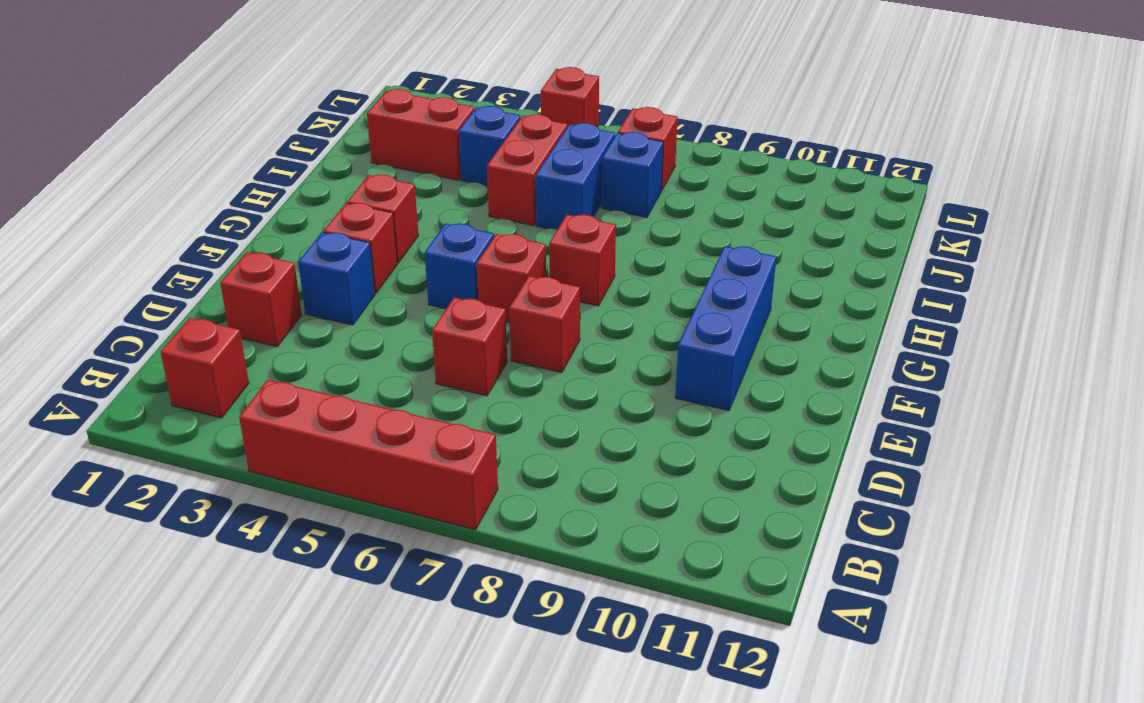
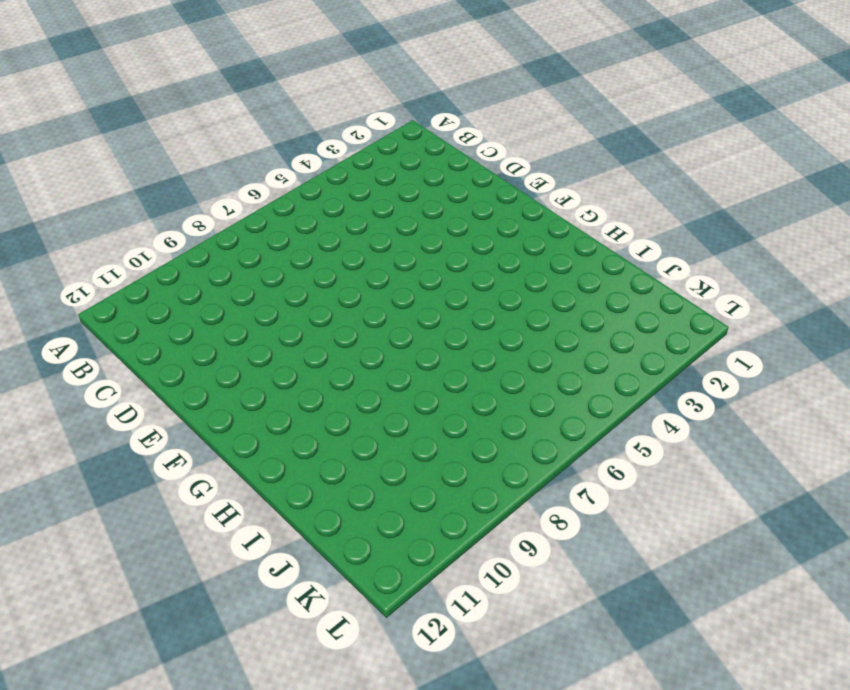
none -> red 1x4 brick [239,380,498,530]
none -> red 1x1 brick [161,318,249,418]
none -> red 1x1 brick [220,252,302,347]

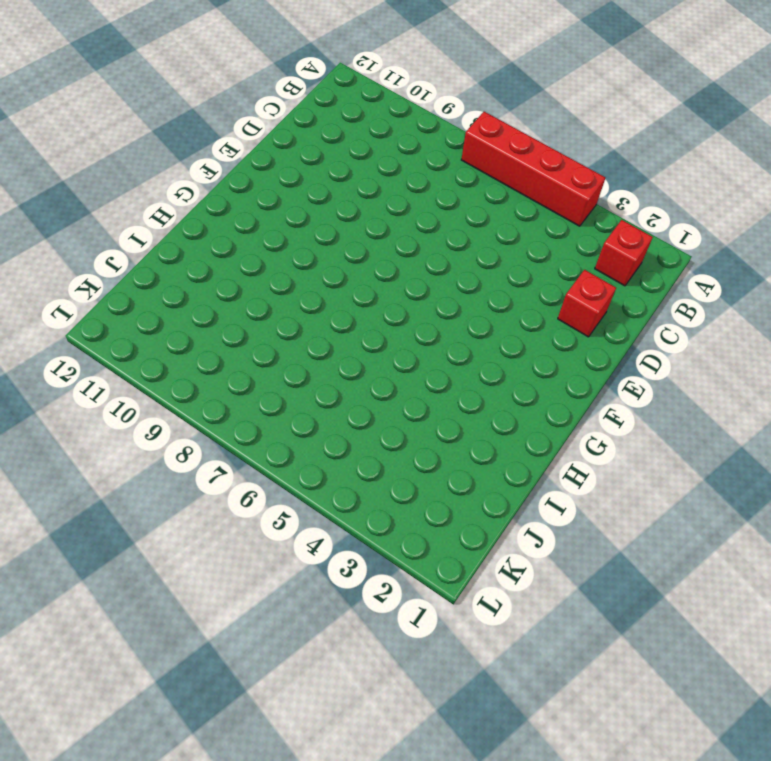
none -> red 1x1 brick [432,298,507,396]
none -> blue 1x1 brick [298,232,375,325]
none -> red 1x1 brick [509,276,580,373]

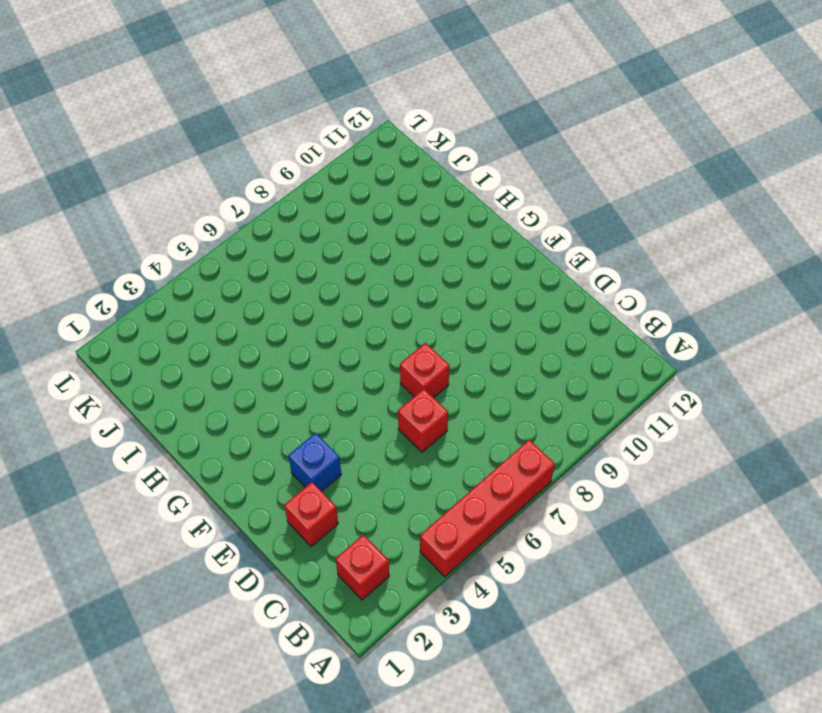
none -> blue 1x3 brick [675,246,776,410]
none -> red 1x1 brick [323,203,397,293]
none -> blue 1x1 brick [425,223,494,308]

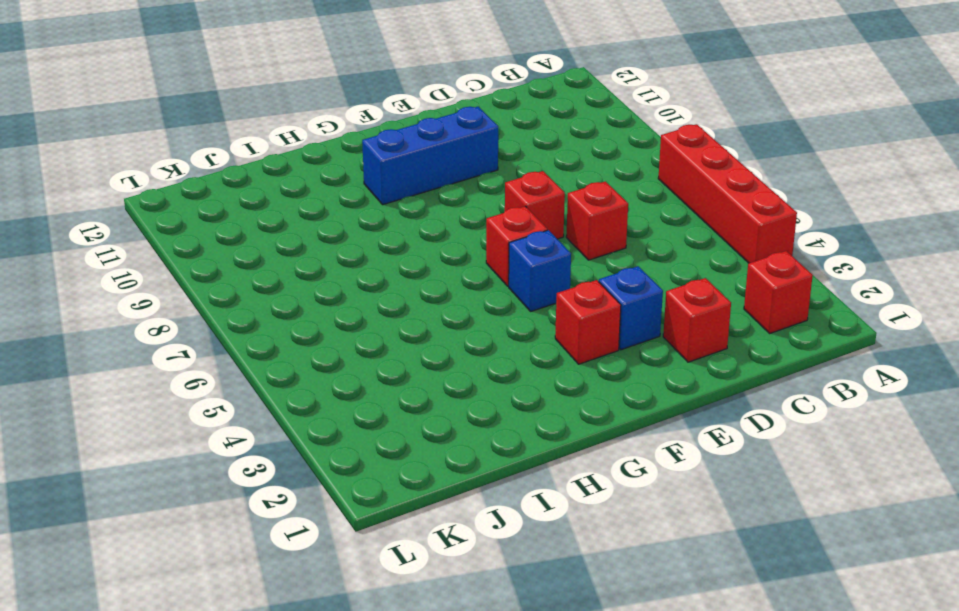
none -> red 1x1 brick [347,174,419,263]
none -> red 1x1 brick [549,214,616,306]
none -> red 1x2 brick [487,114,567,226]

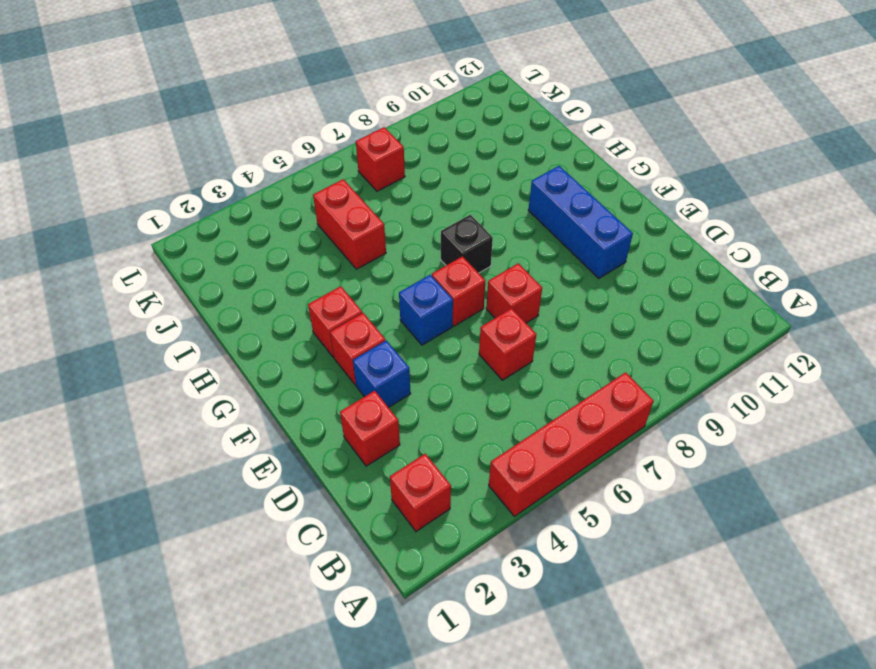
black 1x1 brick [441,215,493,273] -> red 1x1 brick [549,214,616,306]
none -> blue 1x2 brick [536,123,615,229]
none -> red 1x2 brick [367,89,474,180]
none -> blue 1x1 brick [459,106,521,186]

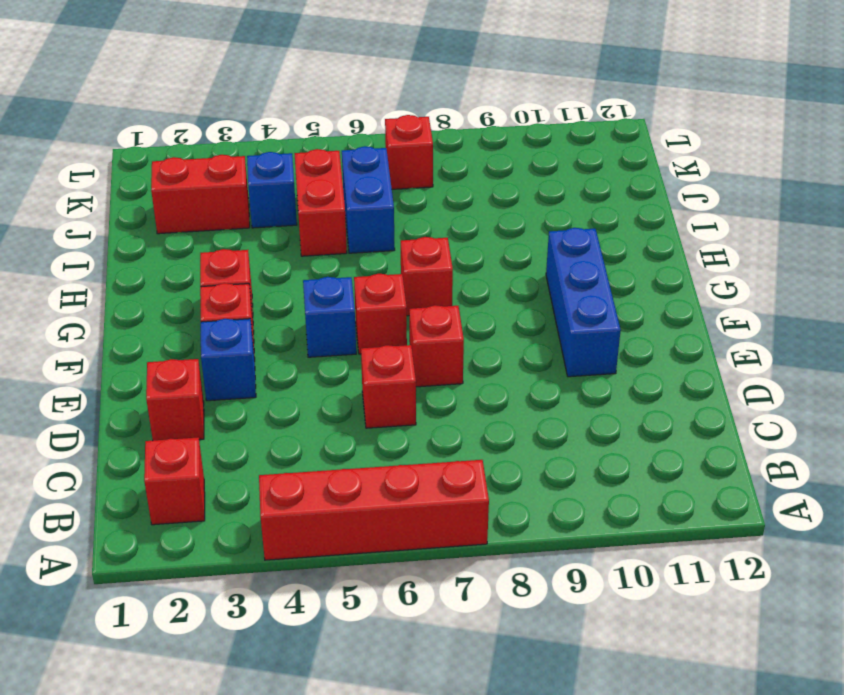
none -> blue 1x1 brick [601,132,663,217]
none -> red 1x1 brick [541,67,599,127]

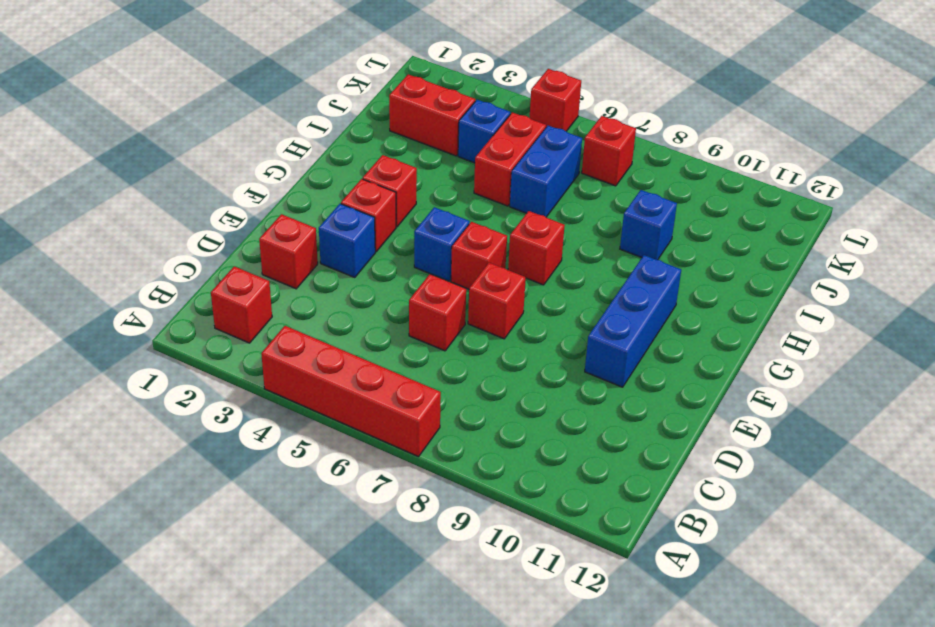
blue 1x1 brick [620,190,677,260] -> blue 1x1 brick moved to [601,132,663,217]

